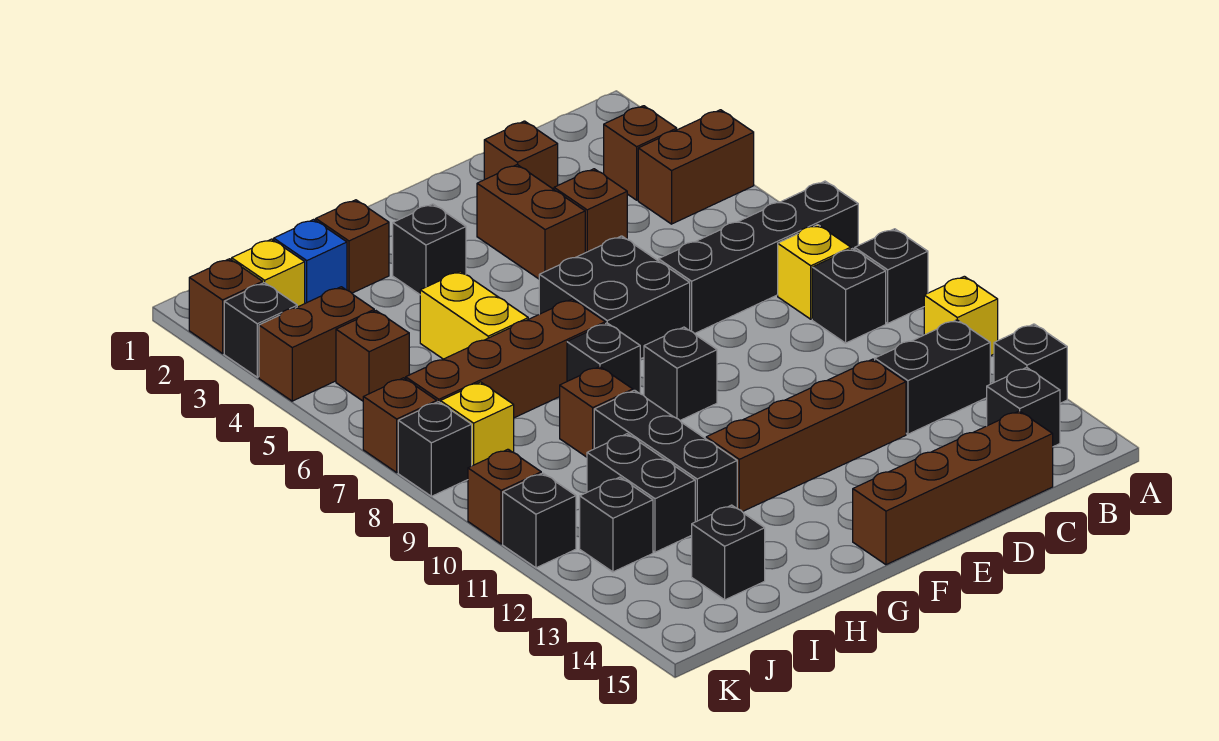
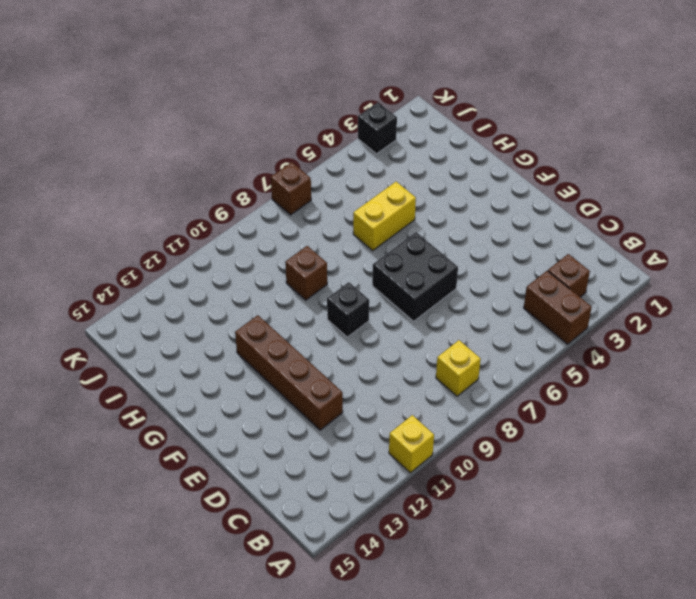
none -> black 1x4 brick [659,181,858,334]
none -> black 1x1 brick [855,229,928,323]
none -> black 1x1 brick [994,324,1067,403]
none -> black 1x1 brick [812,248,886,343]

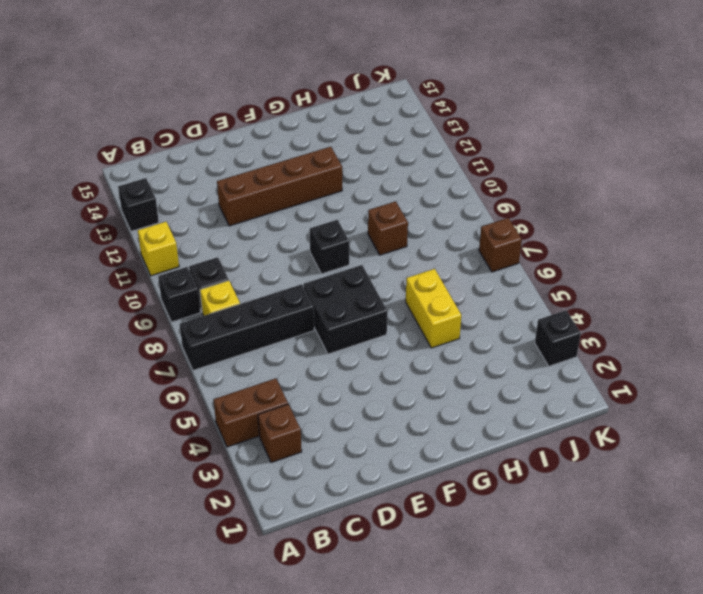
none -> black 1x2 brick [875,320,990,434]
none -> black 1x1 brick [987,367,1060,447]
none -> brown 1x4 brick [853,411,1053,565]
none -> brown 1x1 brick [484,121,558,189]

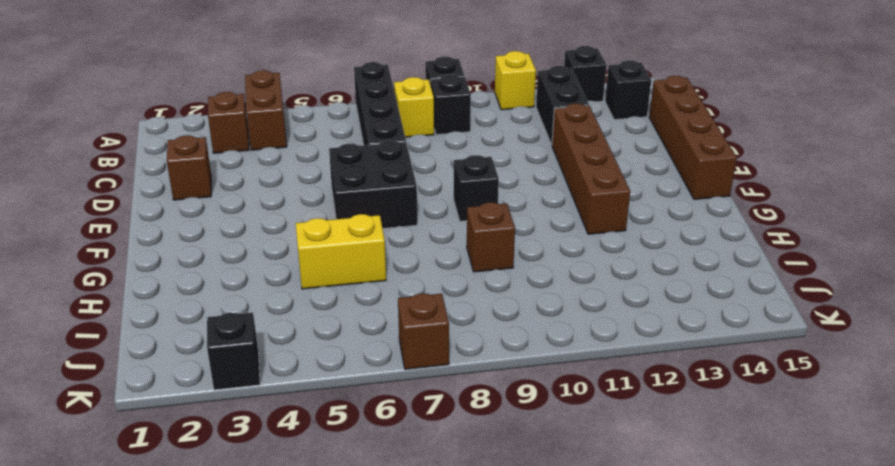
none -> brown 1x1 brick [554,169,627,253]
none -> brown 1x2 brick [477,165,585,279]
none -> black 1x1 brick [393,204,466,294]
none -> brown 1x4 brick [406,299,605,418]

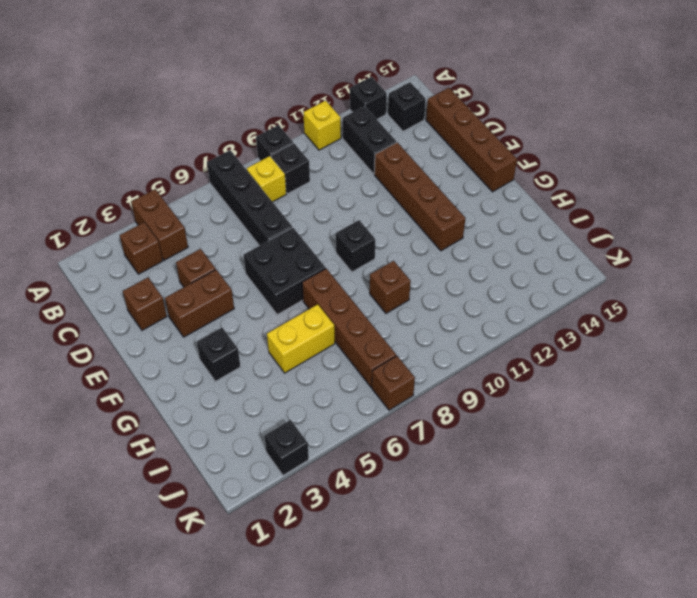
none -> black 1x1 brick [567,323,640,393]
none -> brown 1x1 brick [316,200,389,293]
none -> black 1x3 brick [594,390,737,522]
none -> blue 1x1 brick [274,219,347,303]

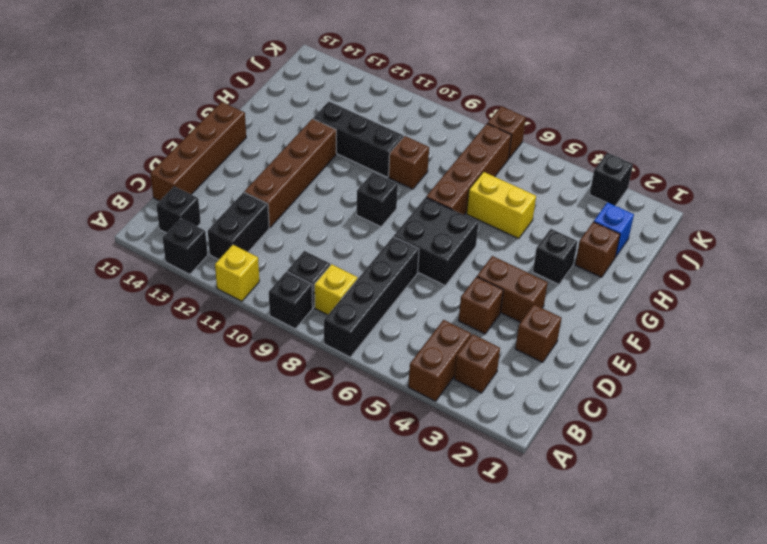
none -> black 1x1 brick [567,323,640,393]
none -> black 1x2 brick [587,434,695,552]
none -> black 1x1 brick [692,505,765,600]
none -> yellow 1x1 brick [232,239,305,307]

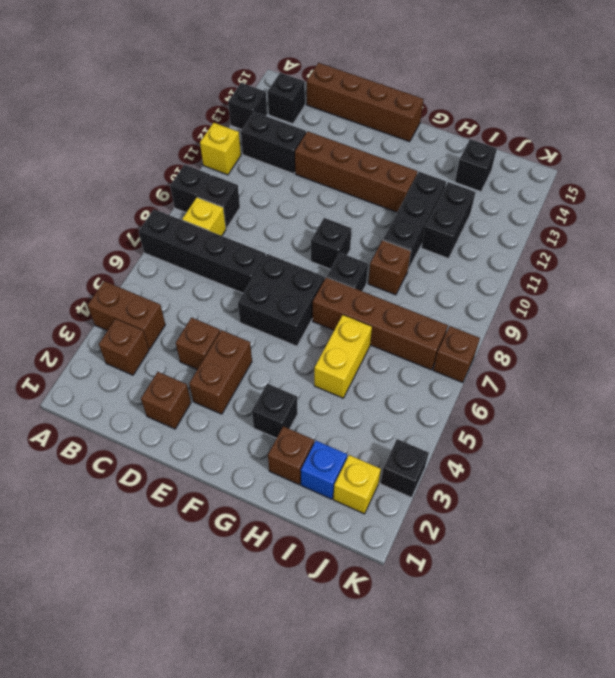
none -> brown 1x2 brick [259,287,374,401]
none -> brown 1x1 brick [336,311,409,401]
none -> yellow 1x1 brick [440,382,514,466]
none -> black 1x1 brick [580,477,653,572]

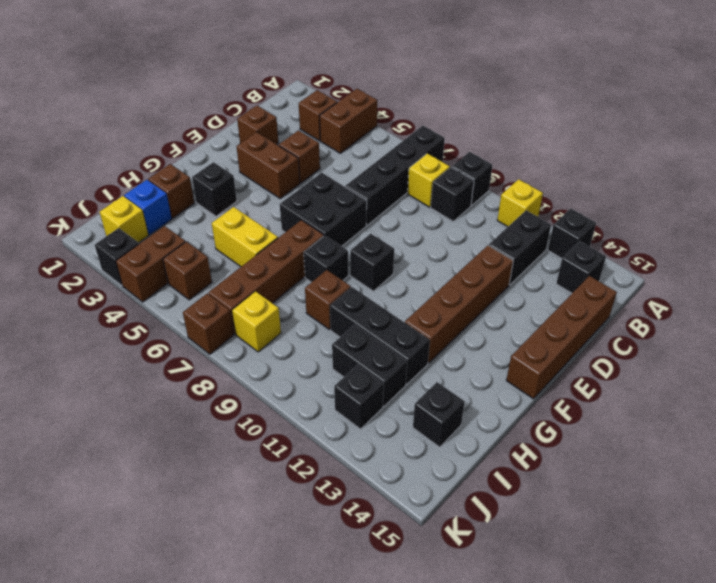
none -> brown 1x1 brick [189,259,263,353]
none -> black 1x1 brick [398,402,472,496]
none -> brown 1x1 brick [468,449,541,544]
none -> black 1x1 brick [503,473,576,568]

